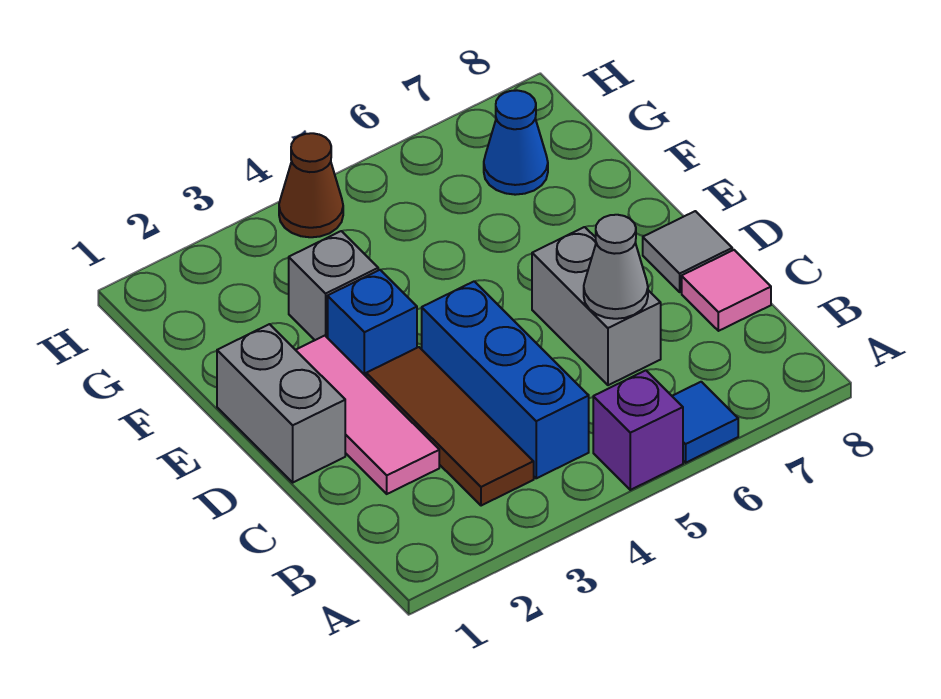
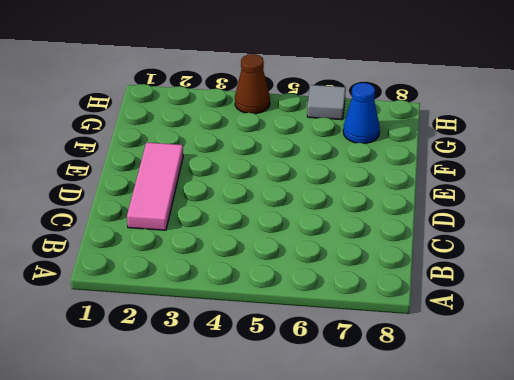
grey 1x1 tile [307,85,346,120] -> grey 1x1 tile moved to [643,211,732,292]
none -> purple 1x1 brick [593,370,683,490]
none -> blue 1x1 tile [672,382,738,463]
none -> brown 1x3 tile [366,347,534,506]

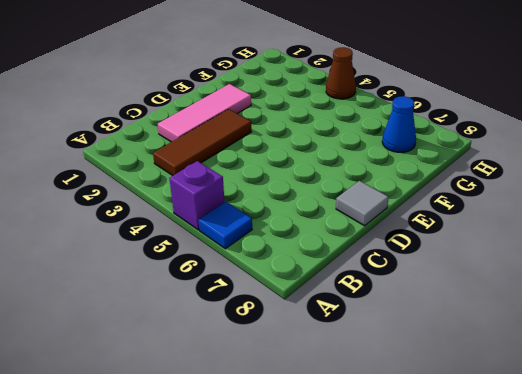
none -> blue 1x3 brick [422,281,589,478]
none -> grey 1x2 brick [532,227,661,385]
none -> pink 1x1 tile [682,250,771,331]

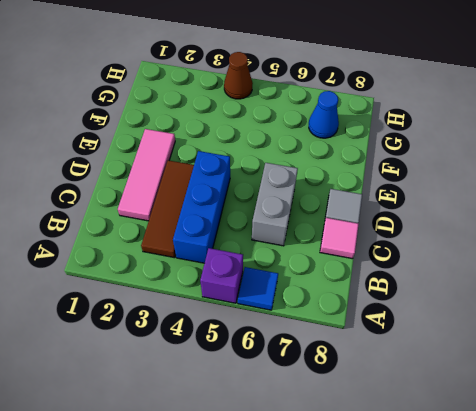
none -> grey 1x2 brick [217,324,345,482]
none -> blue 1x1 brick [328,270,417,376]
none -> grey 1x1 brick [289,231,378,340]

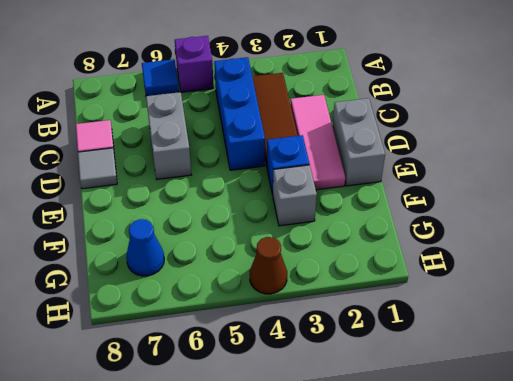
none -> grey 1x1 cone [584,215,648,319]

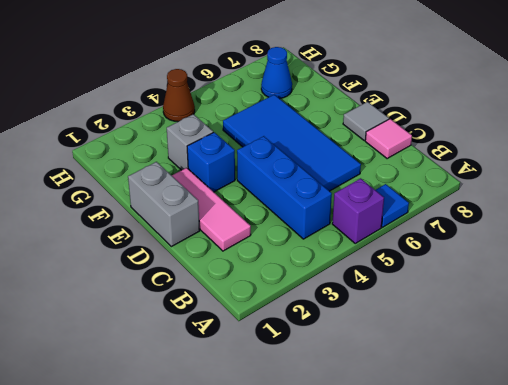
blue 2x4 tile [223,95,361,191] -> grey 1x2 brick [532,227,661,385]
none -> brown 1x3 tile [366,347,534,506]
none -> grey 1x1 cone [584,215,648,319]

